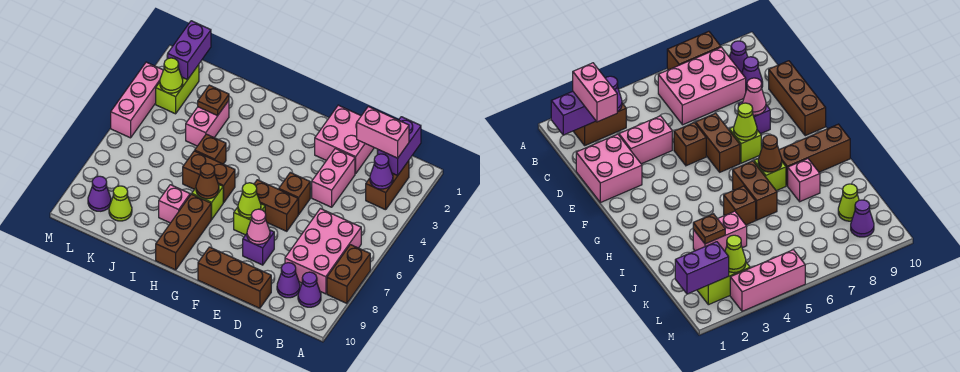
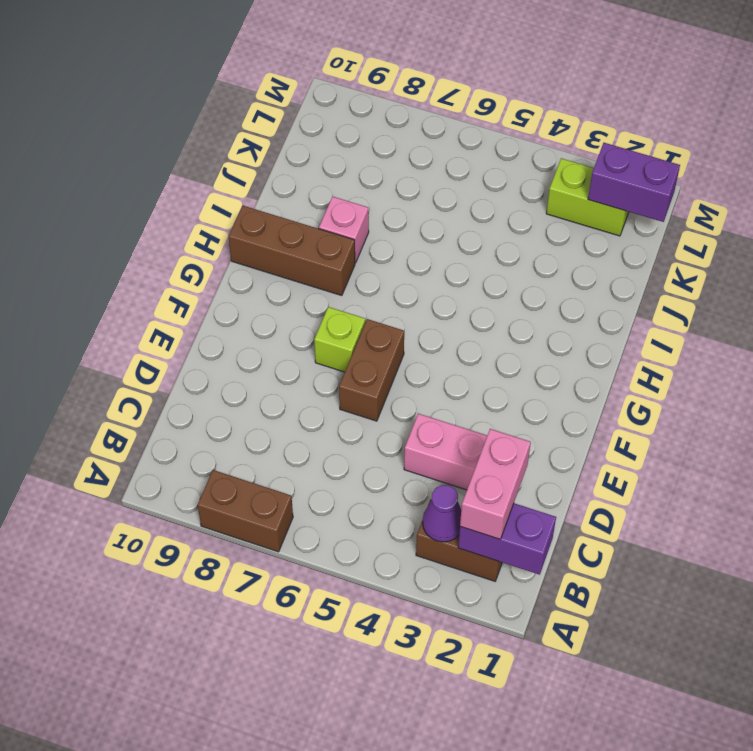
none -> pink 2x3 brick [285,209,361,294]
none -> purple 1x1 cone [298,272,321,307]
none -> purple 1x1 cone [277,263,300,298]
none -> pink 2x2 brick [315,105,374,174]

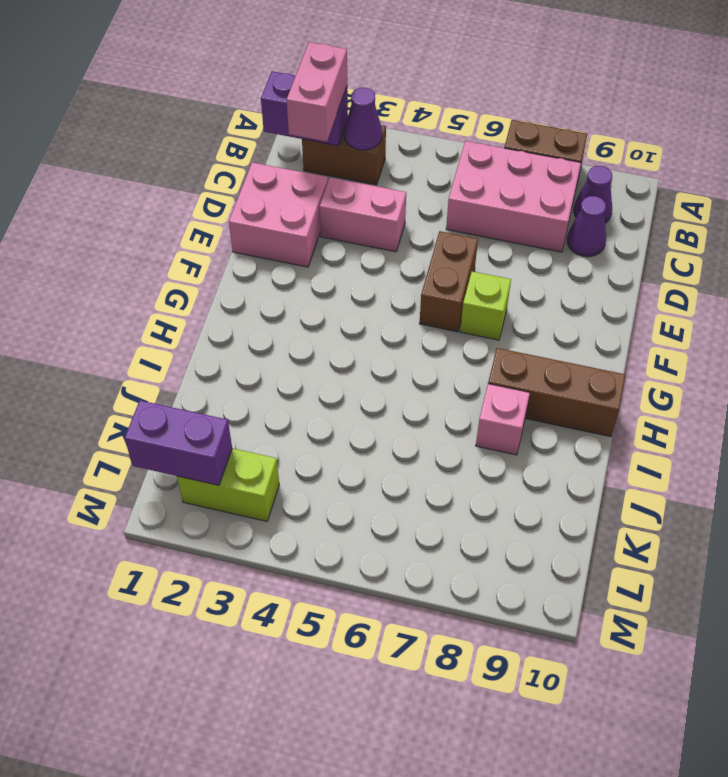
none -> brown 1x3 brick [198,247,271,308]
none -> brown 1x1 brick [279,173,310,214]
none -> purple 1x1 brick [243,230,274,265]
none -> brown 1x2 brick [183,151,235,202]

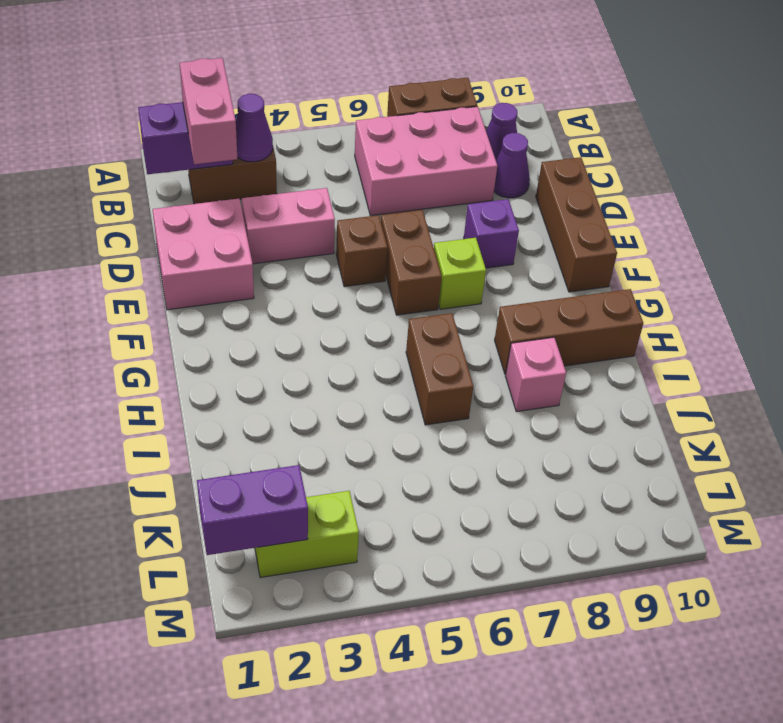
none -> lime 1x1 brick [192,185,224,219]
none -> brown 1x1 brick [195,134,226,164]
none -> pink 1x2 brick [186,101,229,146]
none -> lime 1x1 cone [109,186,132,221]

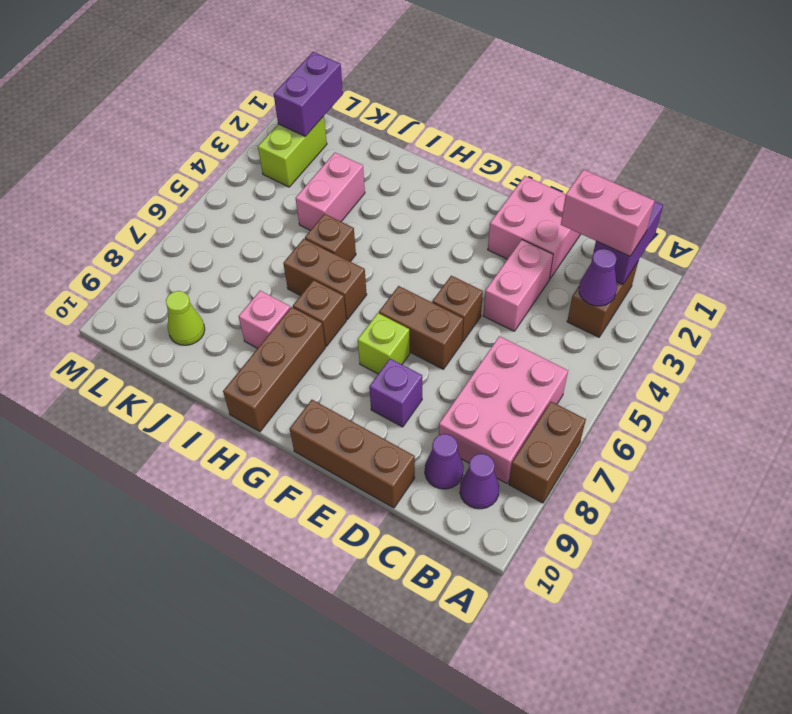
brown 1x1 brick [293,280,346,346] -> lime 1x1 brick [192,185,224,219]
none -> purple 1x1 cone [88,176,111,211]
none -> pink 1x3 brick [111,62,163,138]
none -> pink 1x1 cone [247,209,270,244]
none -> lime 1x1 cone [238,183,261,218]

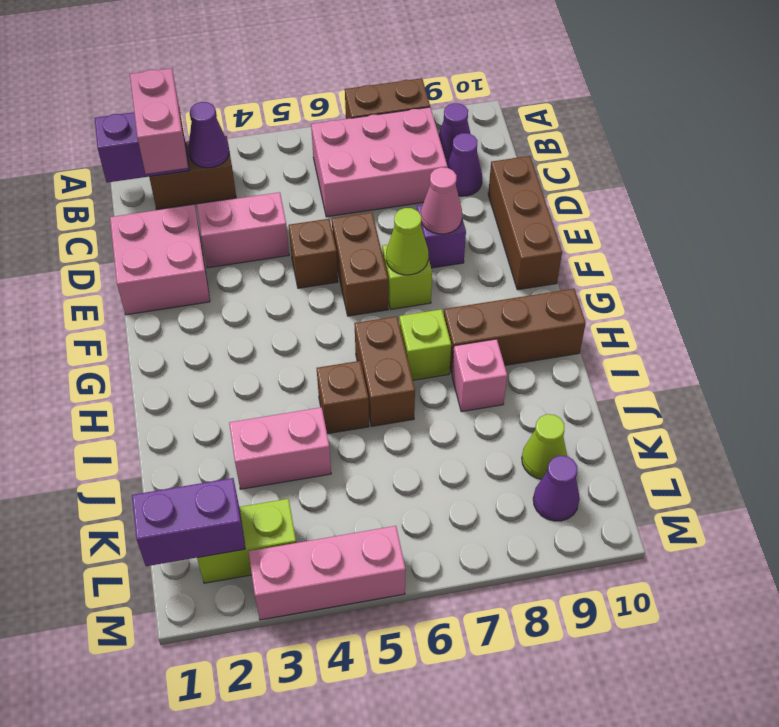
none -> brown 1x1 cone [196,164,219,199]
none -> brown 1x1 plate [198,85,229,116]
none -> lime 1x1 cone [160,58,183,93]

